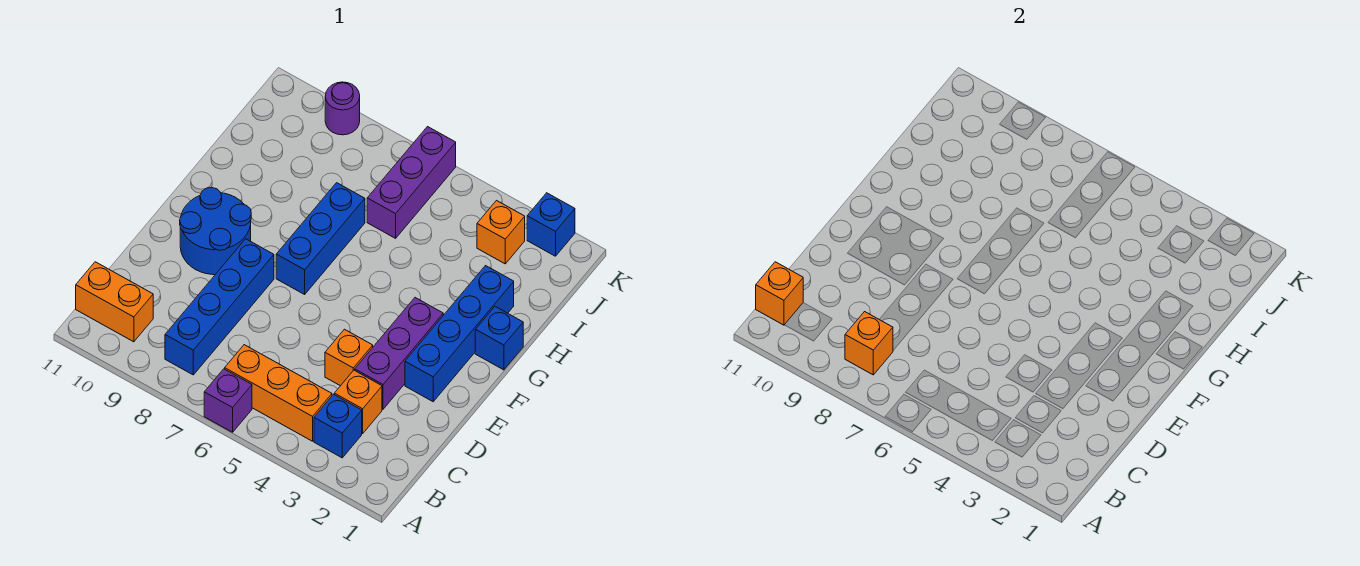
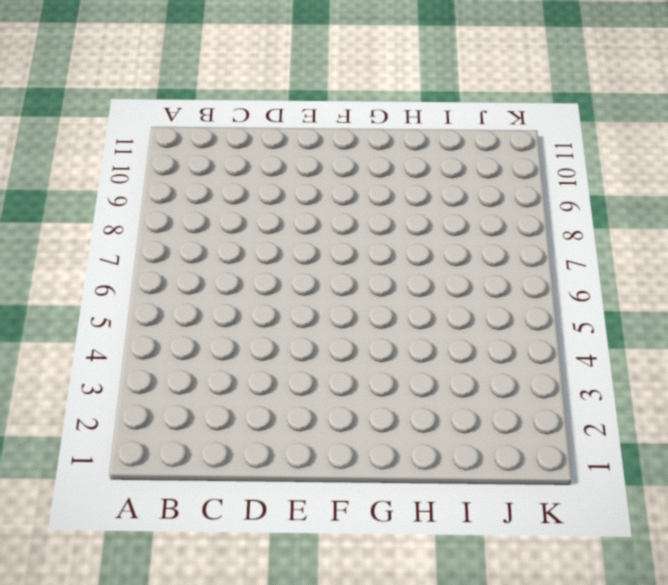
none -> purple 1x1 brick [204,369,252,432]
none -> blue 1x1 brick [314,395,362,458]
none -> orange 1x3 brick [225,345,332,441]

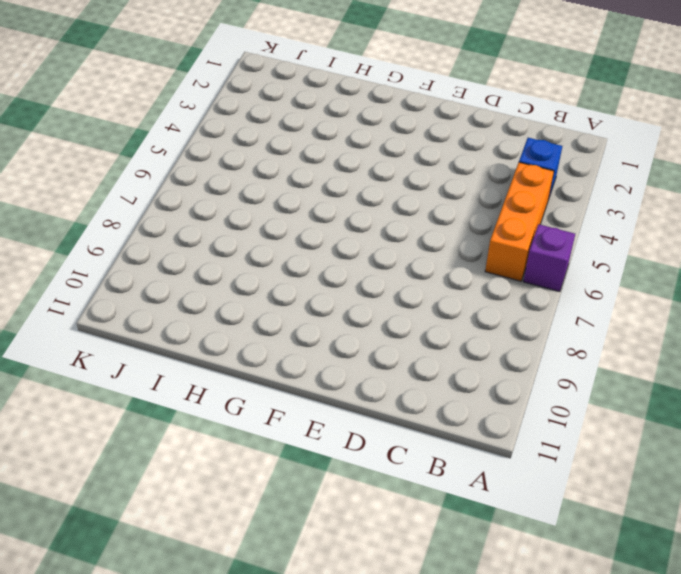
none -> blue 1x4 brick [165,239,274,375]
none -> orange 1x2 brick [76,262,153,342]
none -> orange 1x1 brick [334,370,382,433]

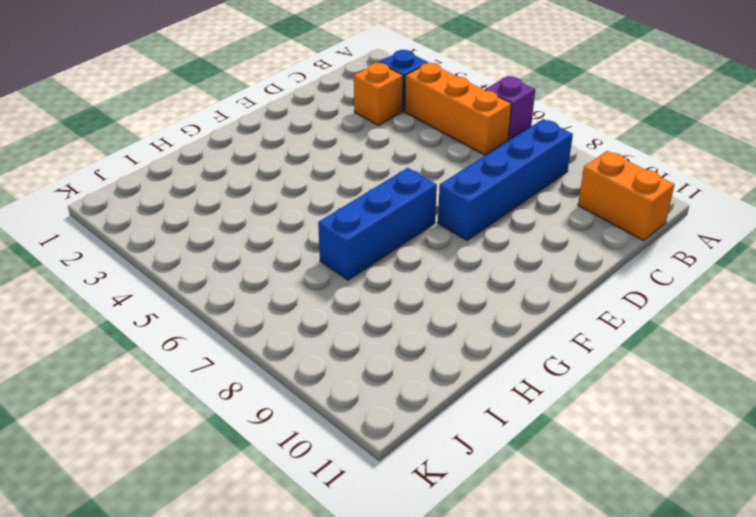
none -> purple 1x3 brick [355,298,443,409]
none -> orange 1x1 brick [325,329,373,386]
none -> blue 1x4 brick [405,266,514,402]

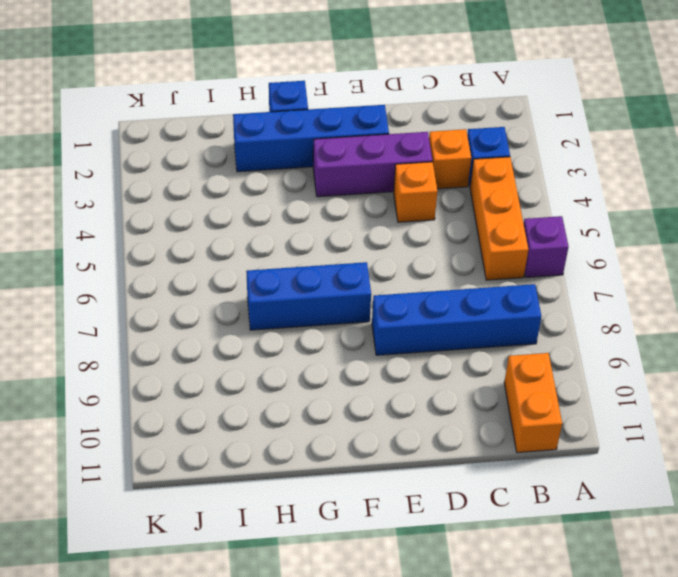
none -> blue 2x2 round brick [180,187,251,275]
none -> purple 1x3 brick [367,127,456,238]
none -> orange 1x1 brick [477,201,525,264]

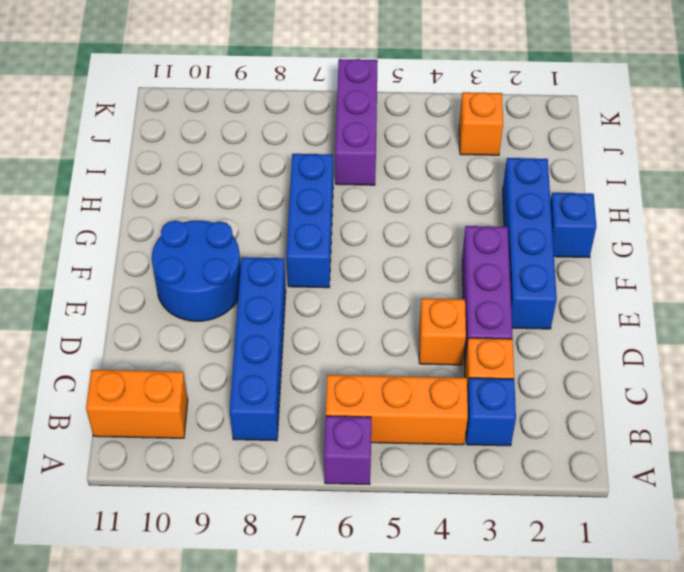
none -> blue 1x1 brick [527,193,575,256]
none -> purple 1x1 round brick [325,82,360,135]
none -> orange 1x1 brick [845,312,893,375]

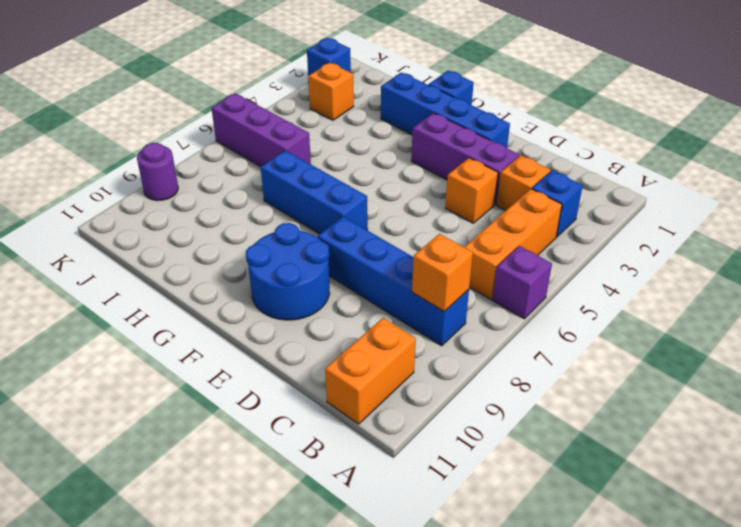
none -> orange 1x1 brick [756,262,803,325]

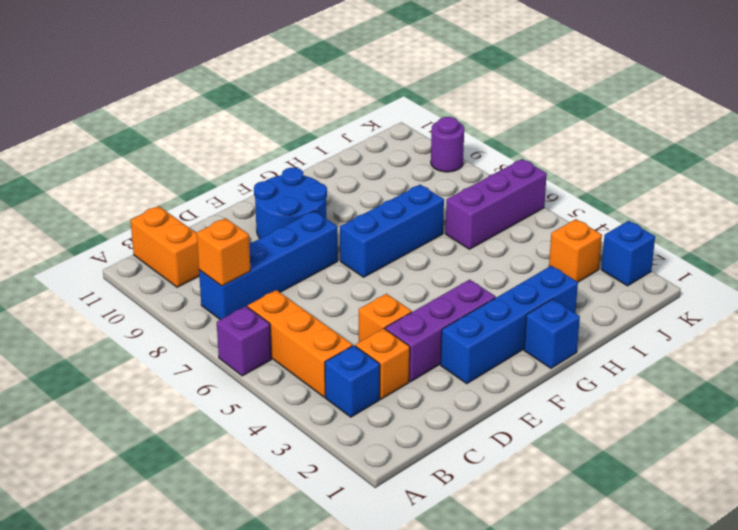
none -> orange 1x1 brick [756,262,803,325]

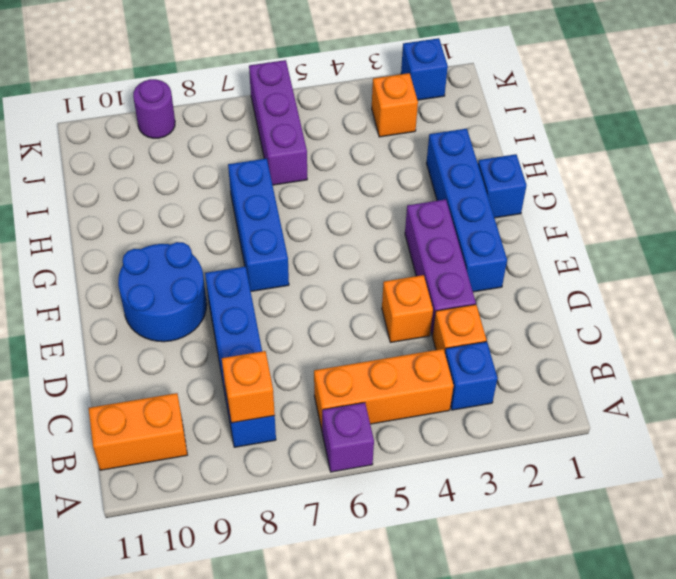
none -> orange 1x1 brick [756,262,803,325]

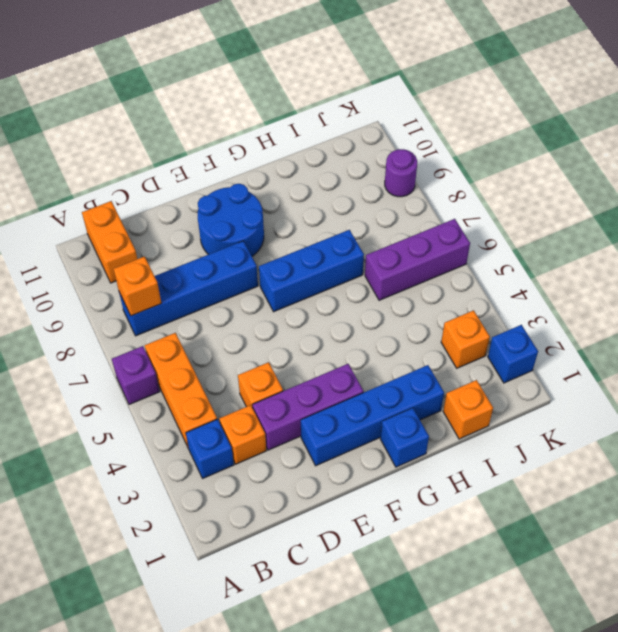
orange 1x1 brick [443,380,493,439] -> orange 1x1 brick moved to [756,262,803,325]

